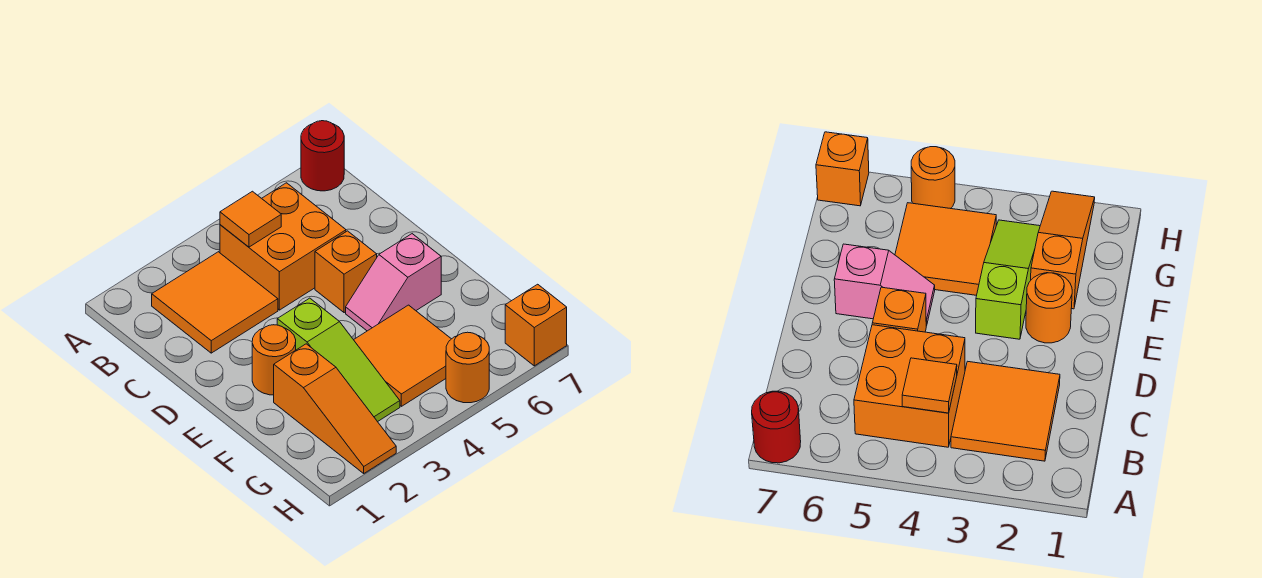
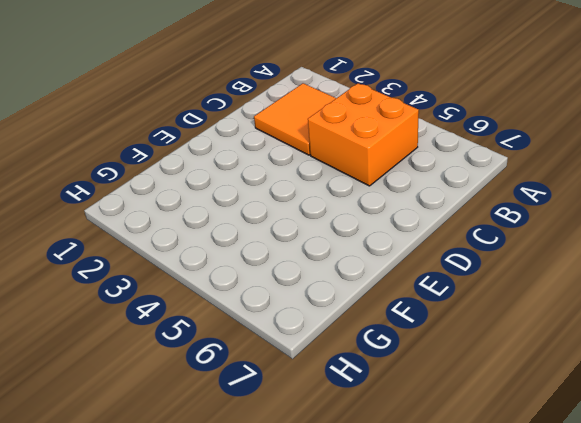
none -> red 1x1 round brick [301,121,344,191]
none -> orange 1x1 brick [315,231,377,313]
none -> orange 1x1 round brick [252,325,296,395]

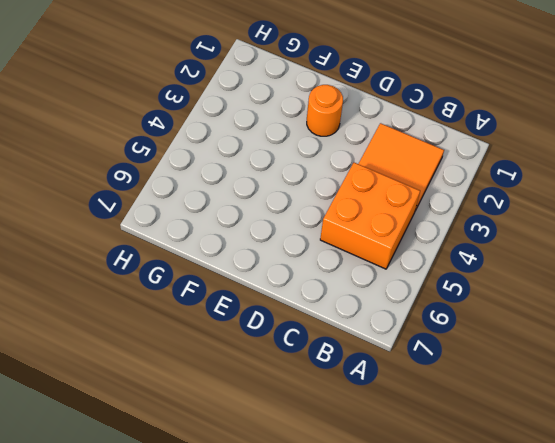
none -> red 1x1 round brick [301,121,344,191]
none -> orange 1x1 brick [315,231,377,313]
none -> lime 1x3 slope [277,298,400,422]

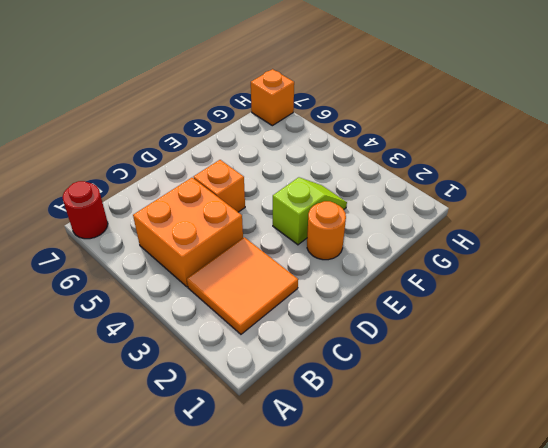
lime 1x2 slope [273,177,347,245] -> lime 1x3 slope [277,298,400,422]
none -> pink 1x2 slope [346,234,441,331]
none -> orange 1x3 slope [274,344,396,473]
none -> orange 2x2 tile [354,305,451,406]

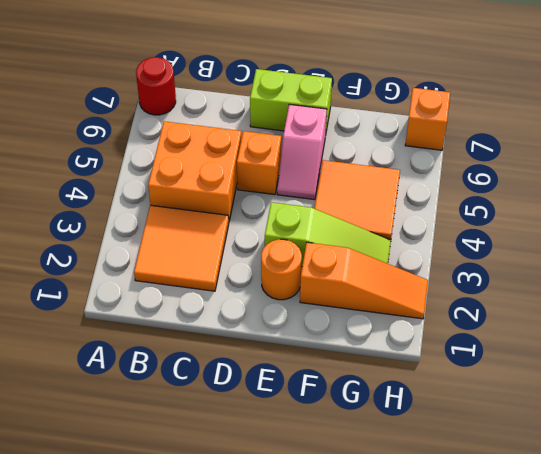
lime 1x2 brick [250,69,332,131] -> none
none -> orange 1x1 round brick [446,332,489,403]
none -> orange 1x1 tile [220,191,281,247]

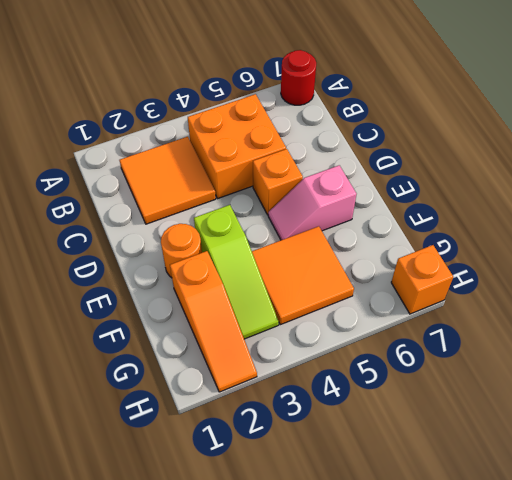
none -> orange 1x1 round brick [446,332,489,403]
none -> orange 1x1 tile [220,191,281,247]

